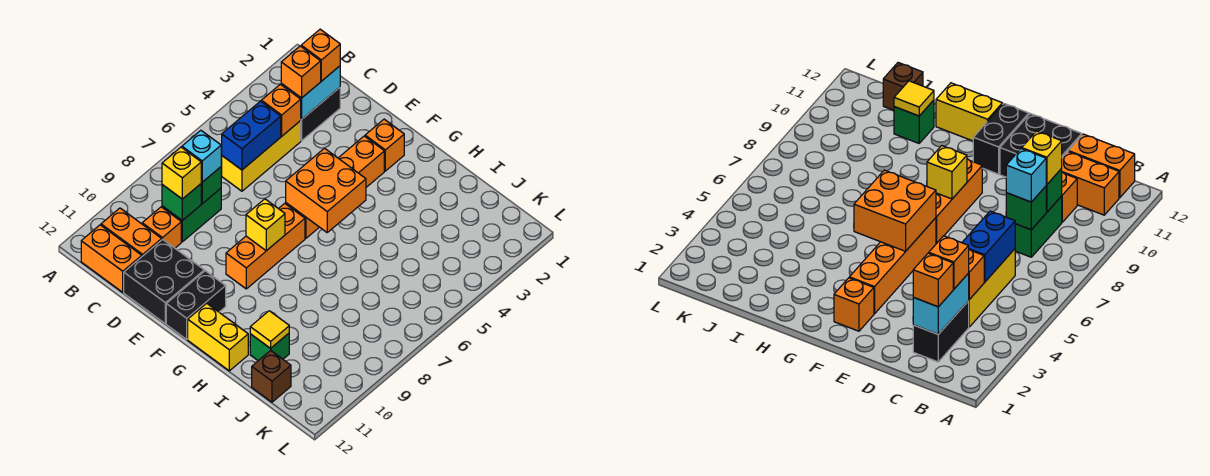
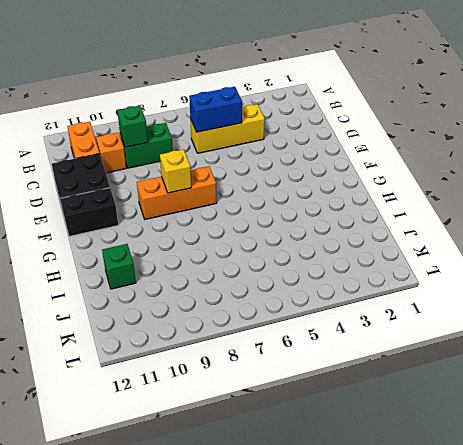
none -> orange 1x2 brick [81,225,142,292]
none -> black 1x2 brick [301,88,340,141]
none -> orange 1x1 brick [365,119,404,171]

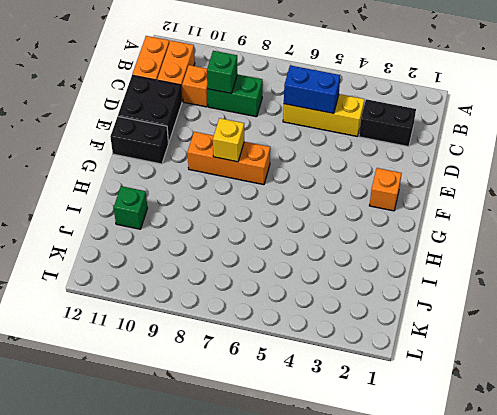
none -> orange 1x4 brick [286,136,384,238]
none -> yellow 1x2 brick [188,303,248,371]
none -> brown 1x1 brick [252,350,291,402]

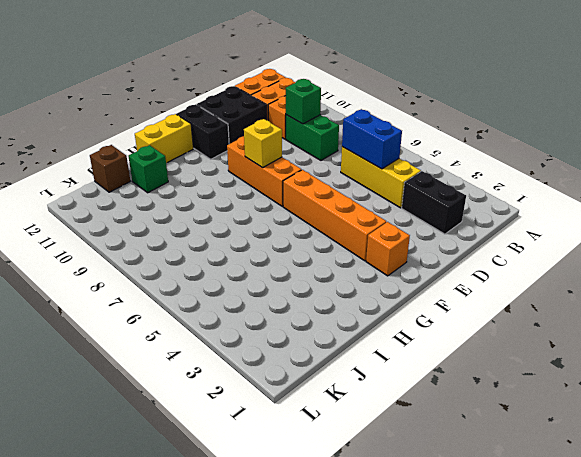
none -> cyan 1x2 brick [281,66,340,119]
none -> orange 1x1 brick [261,84,301,136]
none -> green 1x1 brick [201,167,221,204]

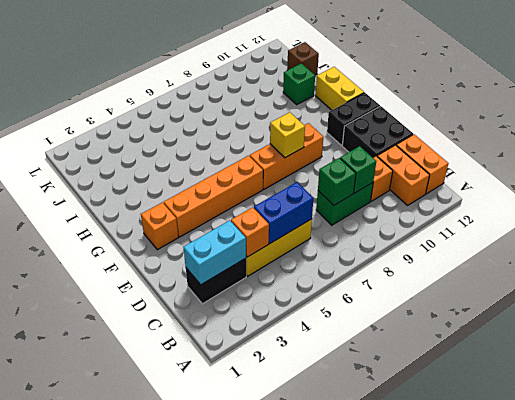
none -> orange 2x2 brick [286,148,366,232]
none -> yellow 1x1 tile [250,311,289,348]
none -> orange 1x1 brick [301,29,340,81]

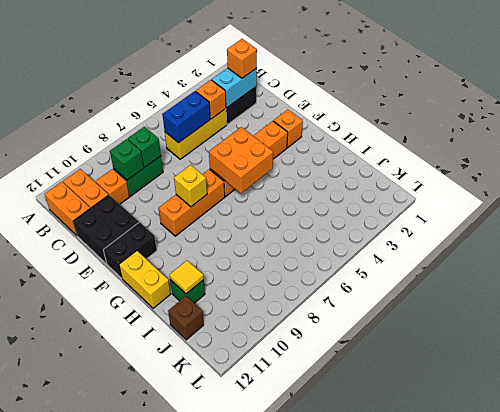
none -> orange 1x1 brick [281,46,321,98]
none -> cyan 1x1 brick [182,130,221,182]
none -> yellow 1x1 brick [162,147,201,199]

